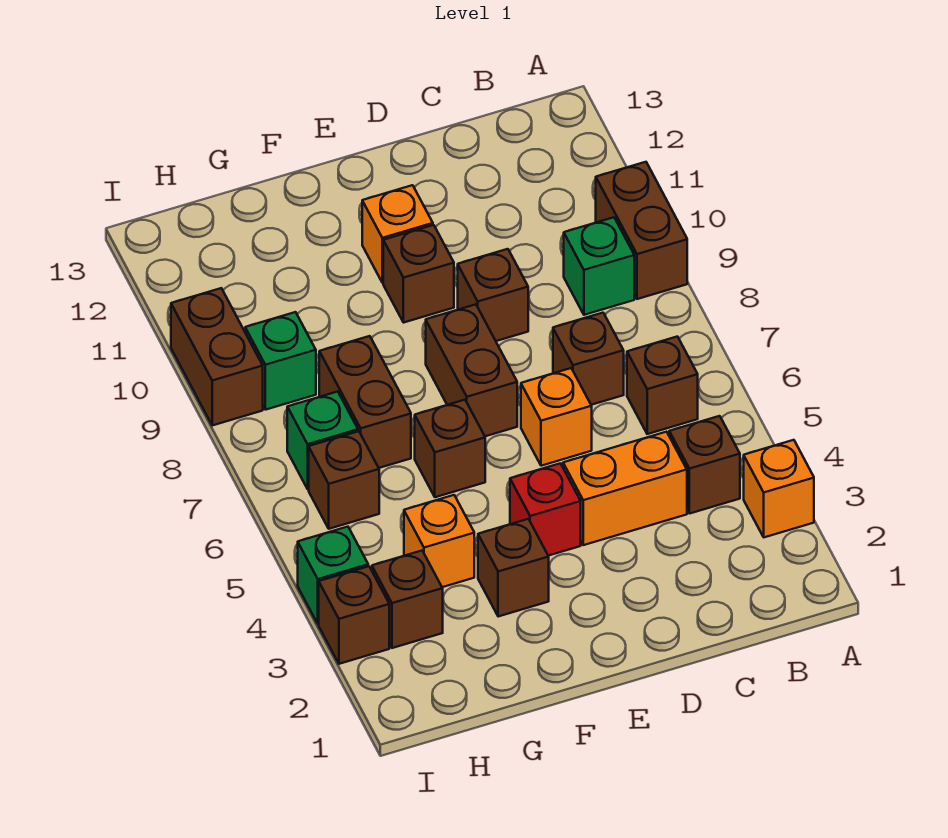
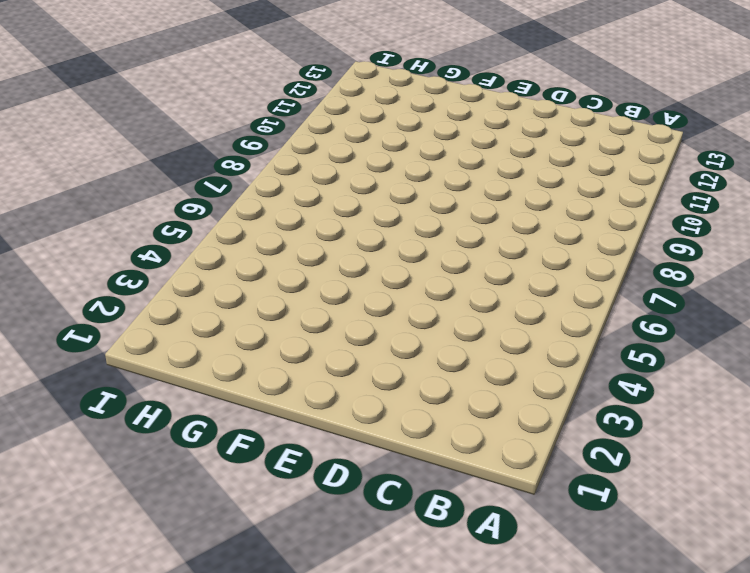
none -> orange 1x1 brick [744,440,814,537]
none -> brown 1x2 brick [596,162,687,299]
none -> brown 1x1 brick [669,416,740,514]

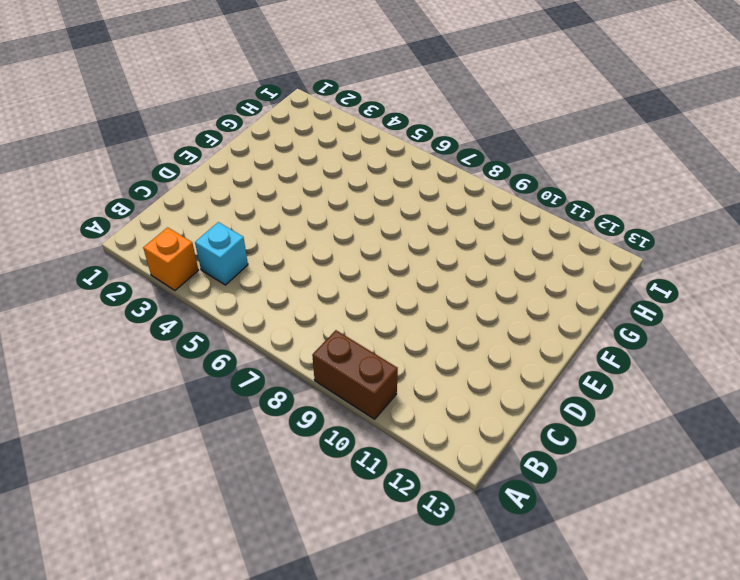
cyan 1x1 brick [195,222,248,285] -> brown 1x1 brick [669,416,740,514]
none -> brown 1x1 brick [627,337,698,434]
none -> green 1x1 brick [564,217,634,315]
none -> orange 1x2 brick [563,432,687,545]

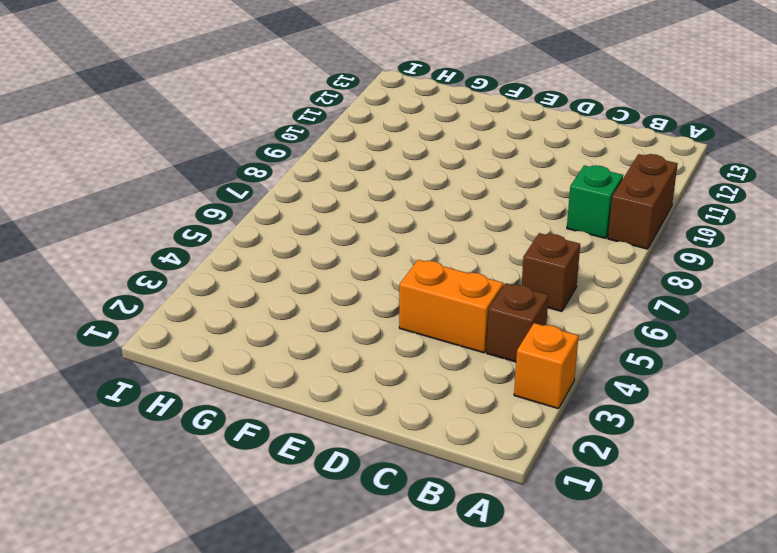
none -> brown 1x1 brick [553,313,624,405]
none -> orange 1x1 brick [521,368,592,466]
none -> brown 1x1 brick [458,249,528,341]

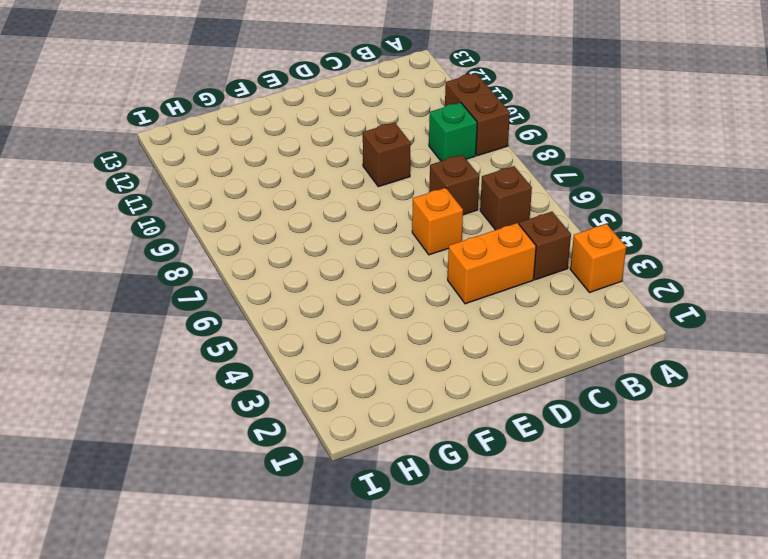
none -> red 1x1 brick [510,463,581,556]
none -> brown 1x2 brick [426,304,517,436]
none -> brown 1x1 brick [383,225,454,323]

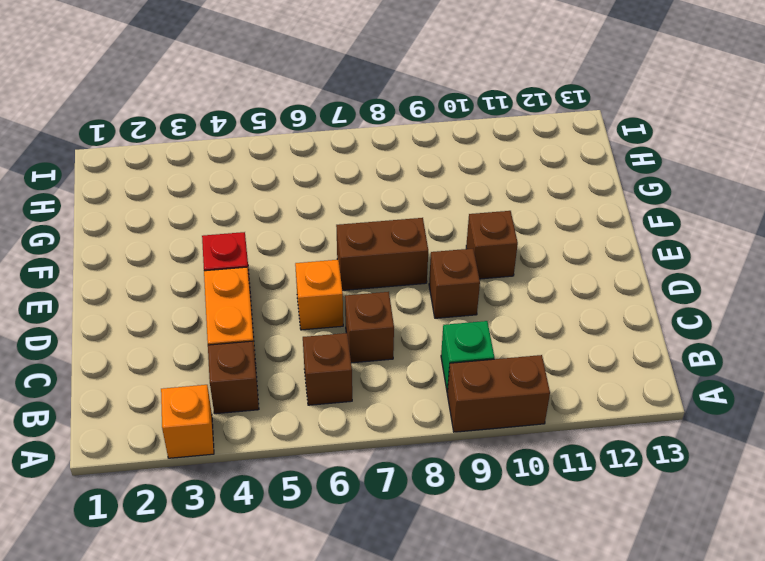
none -> orange 1x1 brick [362,185,433,283]
none -> brown 1x1 brick [478,519,549,617]
none -> brown 1x1 brick [415,400,485,497]

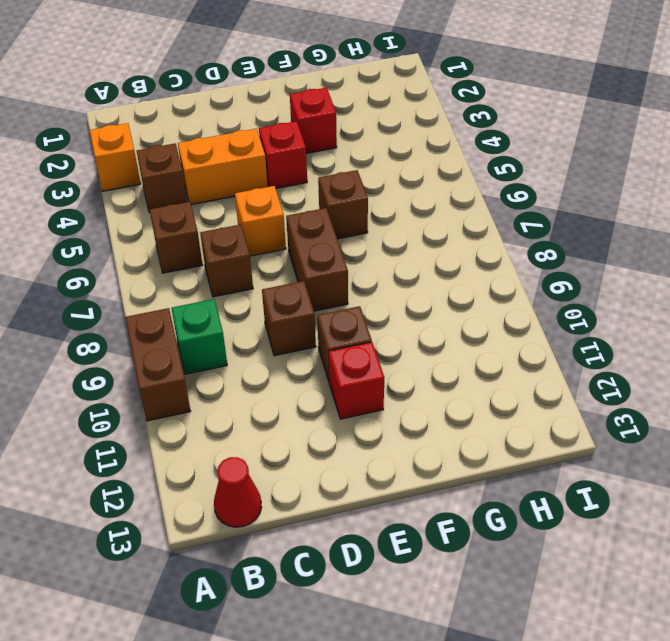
red 1x1 cone [214,457,262,527] -> none
red 1x1 brick [329,342,384,419] -> orange 1x1 brick [362,185,433,283]
red 1x1 brick [290,88,337,153] -> brown 1x1 brick [478,519,549,617]
none -> orange 1x1 brick [404,495,474,587]
none -> brown 1x2 brick [319,336,411,468]
none -> brown 1x1 brick [372,551,443,648]

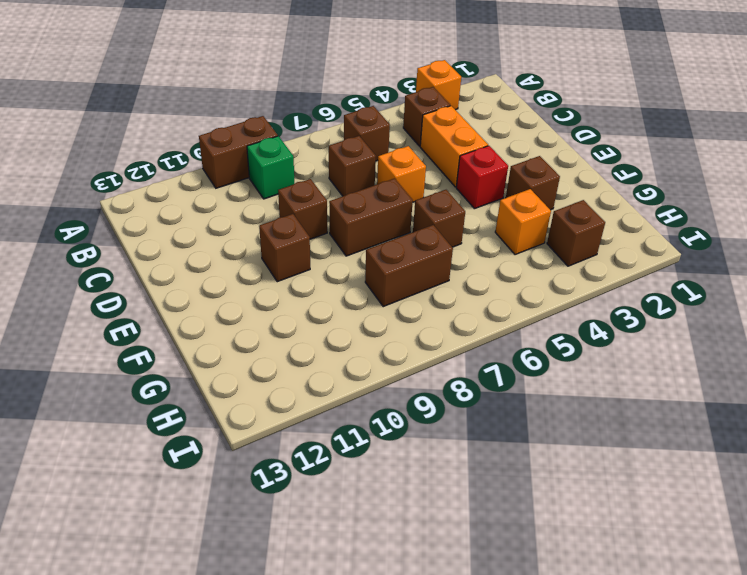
none -> orange 1x1 brick [362,185,433,283]
none -> brown 1x1 brick [309,431,379,529]
none -> green 1x1 brick [287,392,358,489]

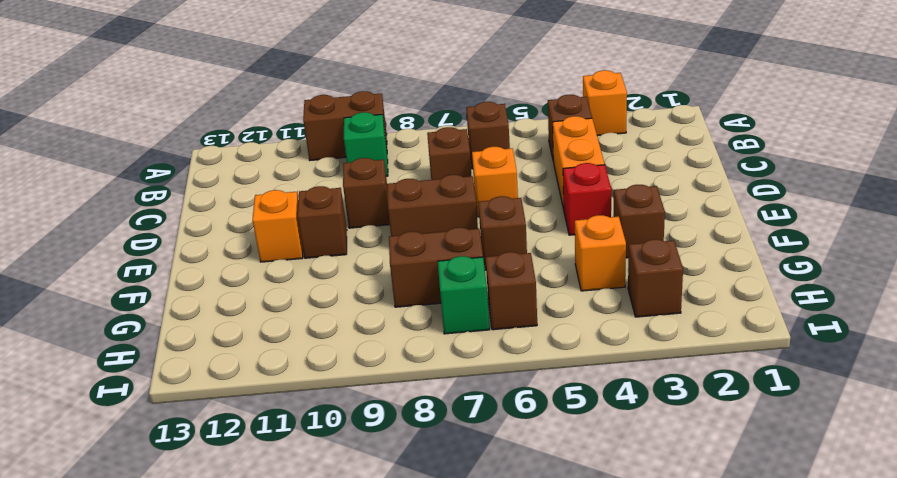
none -> green 1x1 brick [245,312,316,410]
none -> brown 1x1 brick [319,566,389,664]
none -> green 1x1 brick [298,527,368,624]

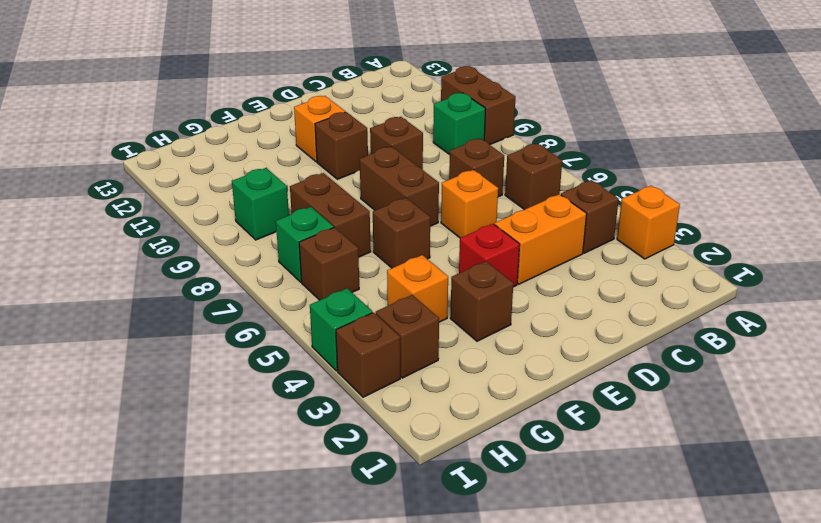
none -> brown 1x2 brick [171,288,263,425]

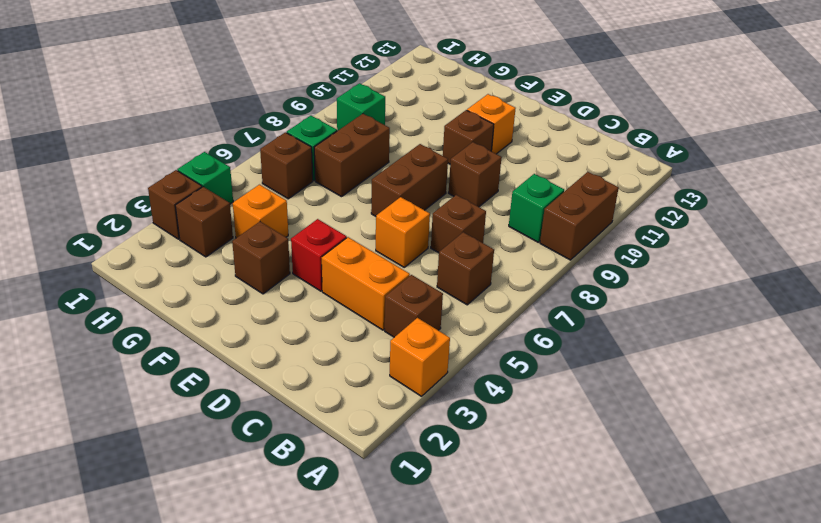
none -> brown 1x1 brick [415,400,485,497]
none -> brown 1x2 brick [171,288,263,425]

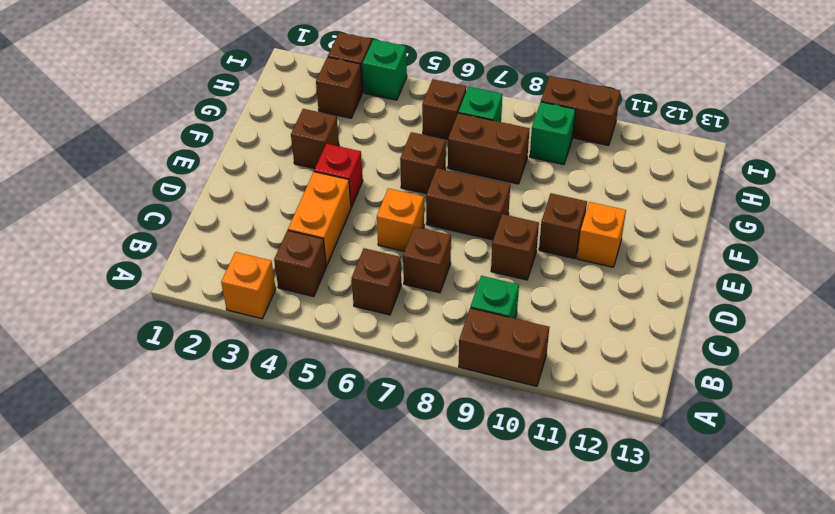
none -> orange 1x1 brick [404,495,474,587]

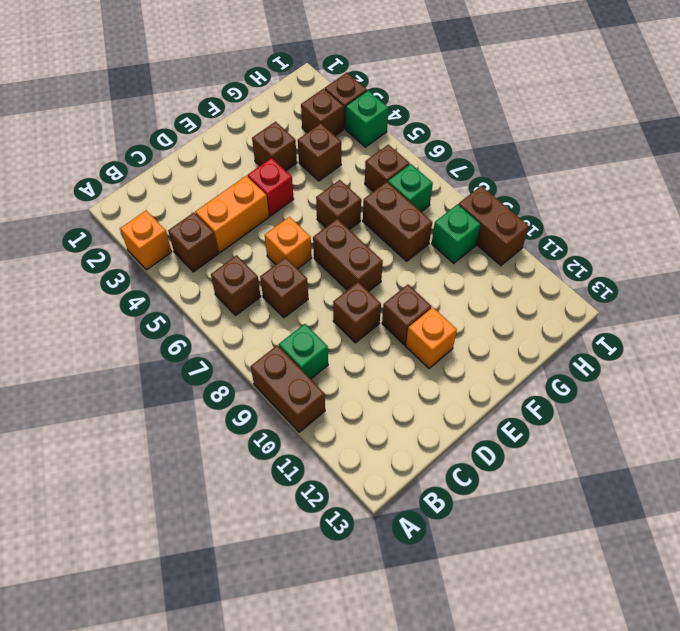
brown 1x1 brick [298,124,341,181] -> orange 1x1 brick [404,495,474,587]

